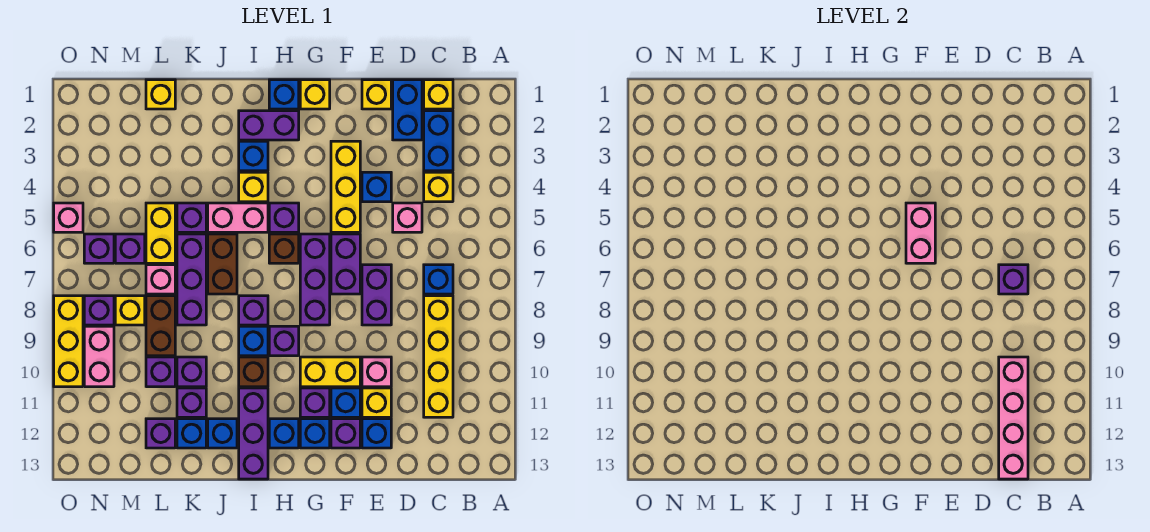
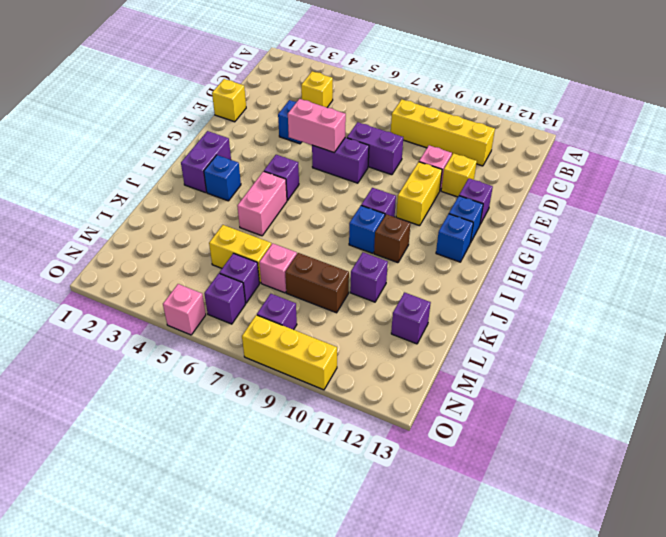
none -> yellow 1x1 brick [424,80,453,109]
none -> blue 1x2 brick [424,111,453,171]
none -> blue 1x1 brick [424,265,453,294]
none -> blue 1x2 brick [393,80,422,140]

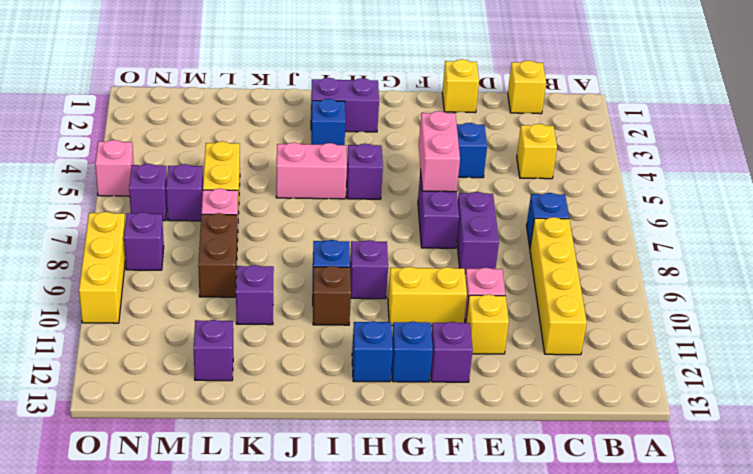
none -> blue 1x2 brick [424,111,453,171]
none -> blue 1x2 brick [393,80,422,140]
none -> pink 1x1 brick [393,203,422,232]
none -> blue 1x1 brick [362,419,391,448]

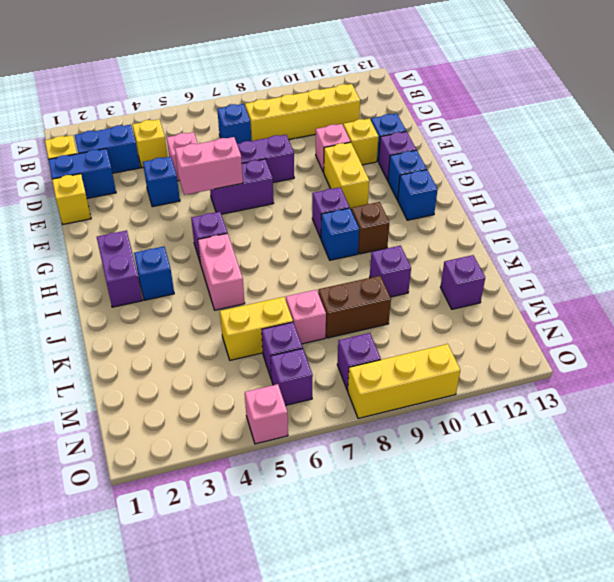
none -> yellow 1x3 brick [331,141,360,232]
none -> blue 1x1 brick [331,388,360,417]
none -> yellow 1x1 brick [300,80,330,109]
none -> purple 1x3 brick [300,234,330,325]

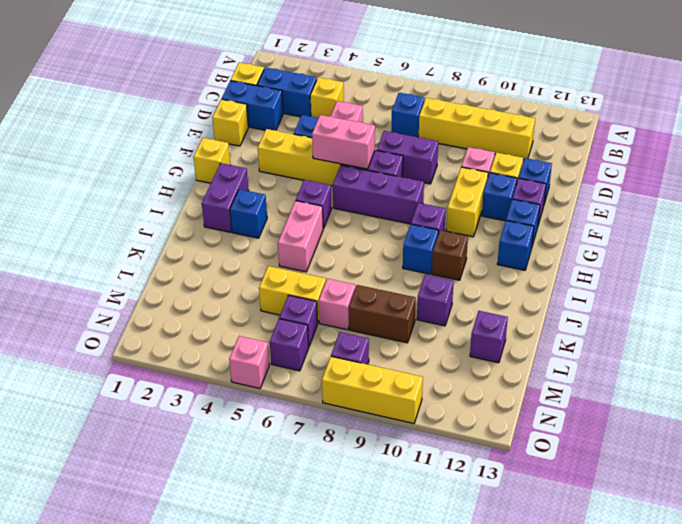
none -> purple 1x1 brick [300,388,330,417]
none -> blue 1x1 brick [269,80,299,109]
none -> brown 1x1 brick [269,234,299,263]
none -> yellow 1x1 brick [239,172,268,202]

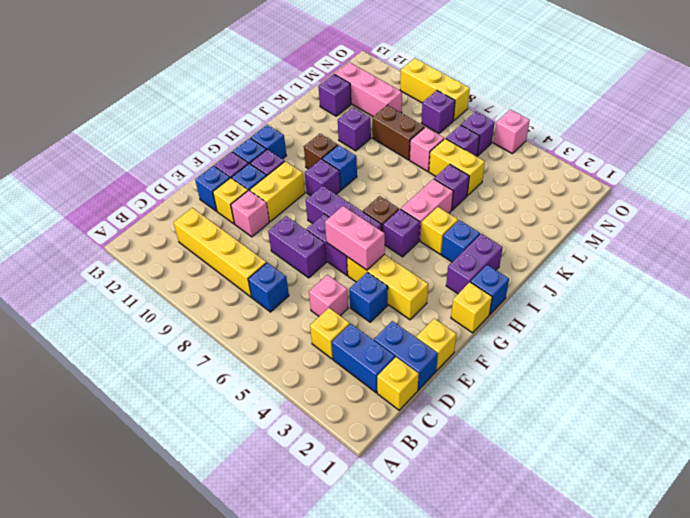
pink 1x3 brick [334,62,402,116] -> none
none -> purple 1x1 brick [239,296,268,325]
none -> purple 1x3 brick [239,388,268,479]
none -> brown 1x2 brick [208,234,237,294]
none -> blue 1x1 brick [208,419,237,448]

